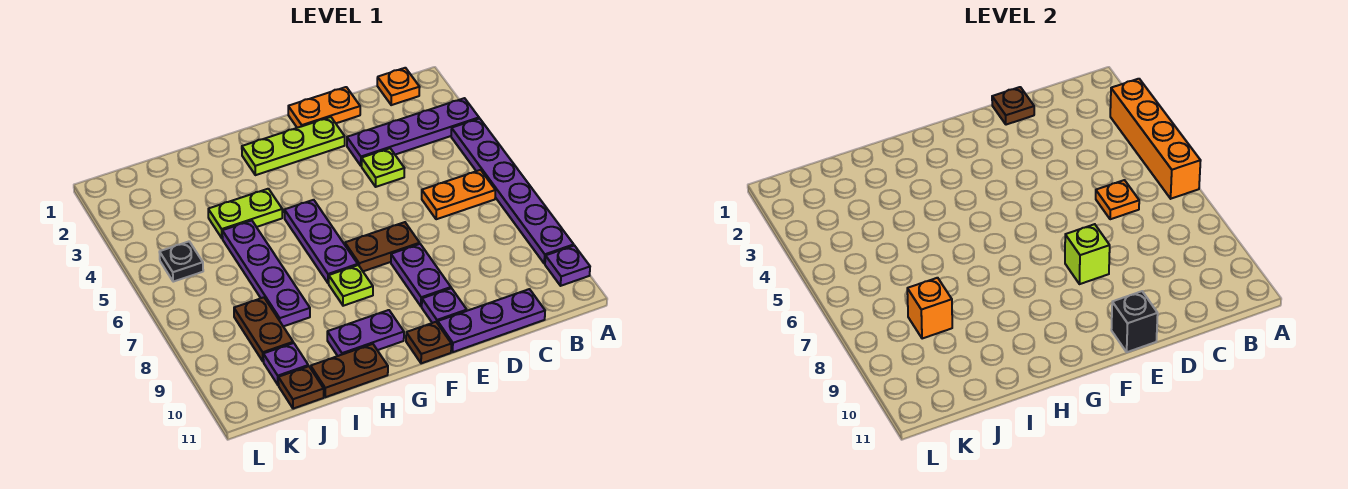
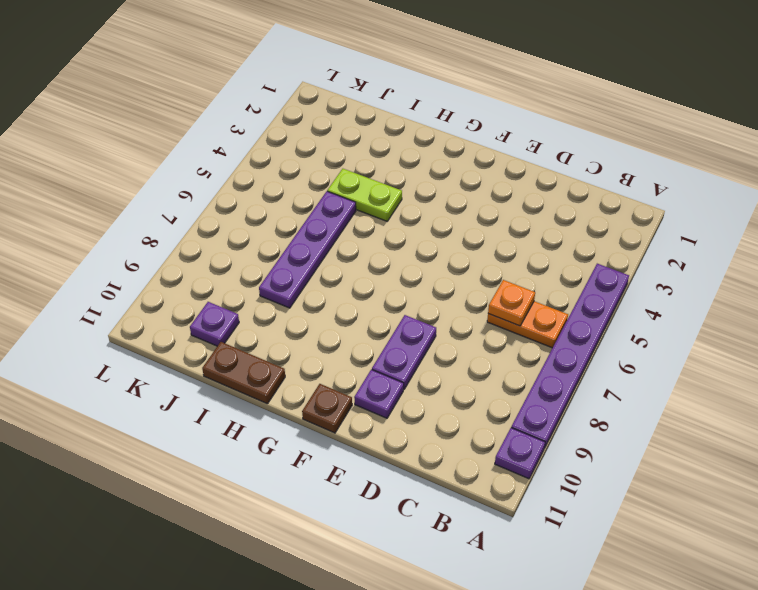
none -> purple 1x4 plate [347,98,479,166]
none -> orange 1x1 plate [377,68,420,105]
none -> purple 1x3 plate [438,289,545,352]

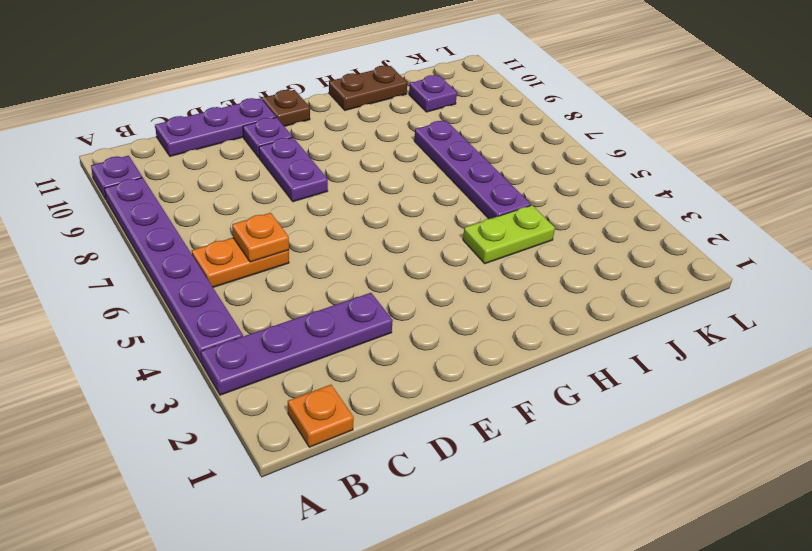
none -> orange 1x2 plate [288,87,360,128]
none -> lime 1x1 plate [362,148,404,187]
none -> lime 1x3 plate [242,117,345,175]

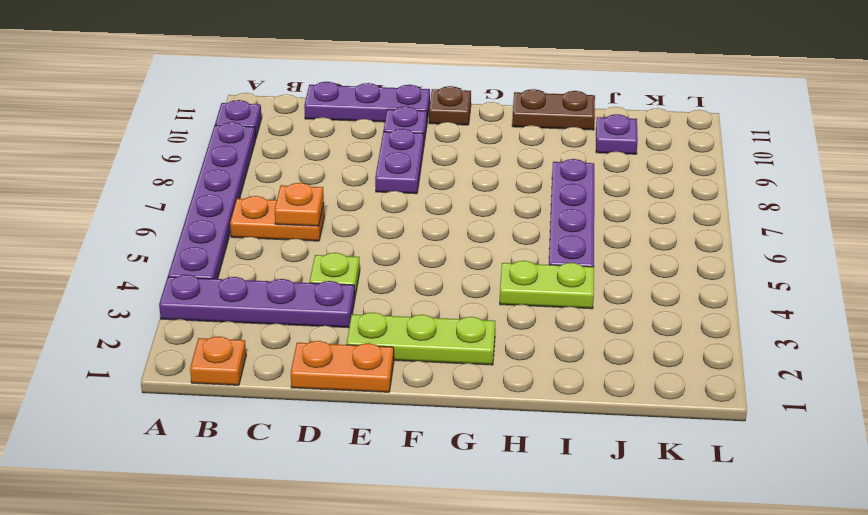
none -> brown 1x2 plate [345,222,420,271]
none -> purple 1x3 plate [284,200,358,283]
none -> lime 1x1 plate [329,265,373,306]

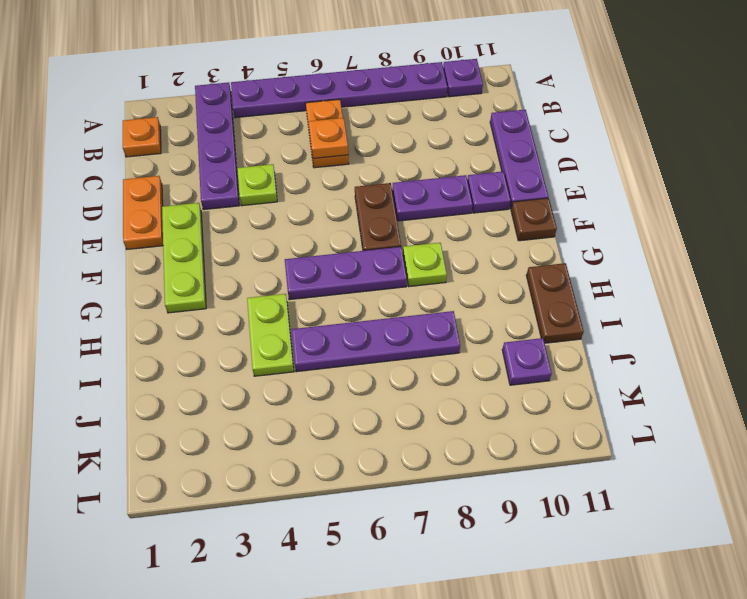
none -> purple 1x2 plate [327,310,404,356]
none -> brown 1x2 plate [234,297,293,362]
none -> brown 1x1 plate [278,366,324,409]

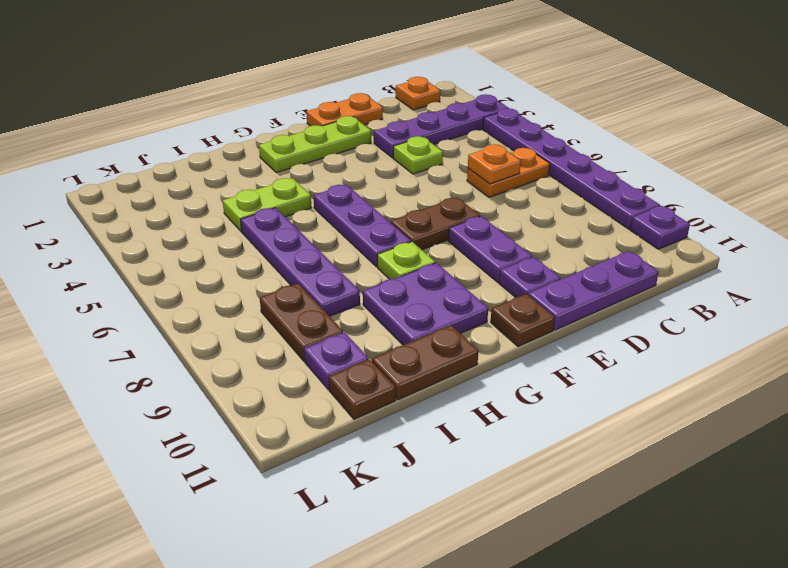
purple 2x2 plate [363,263,488,345] -> purple 1x2 plate [327,310,404,356]
none -> black 1x1 plate [159,242,203,282]
none -> orange 1x4 brick [1110,79,1201,199]
none -> brown 1x1 plate [992,87,1034,125]

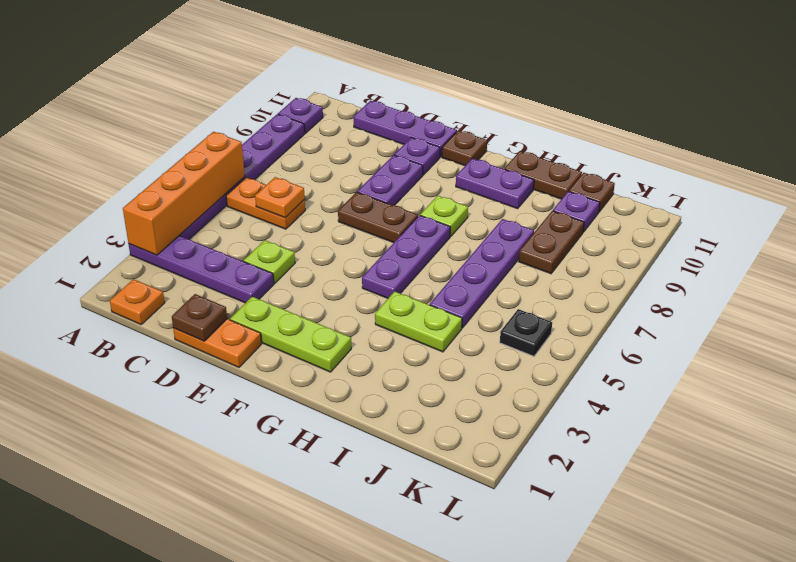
none -> lime 1x1 brick [1065,224,1110,284]
none -> black 1x1 brick [1111,291,1158,352]
none -> orange 1x1 brick [907,278,952,339]

